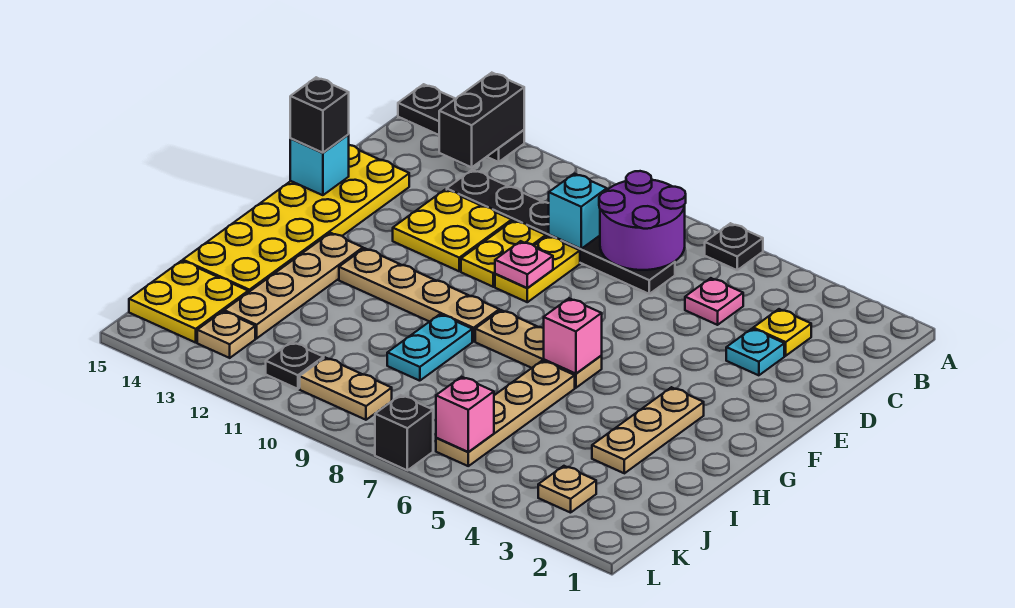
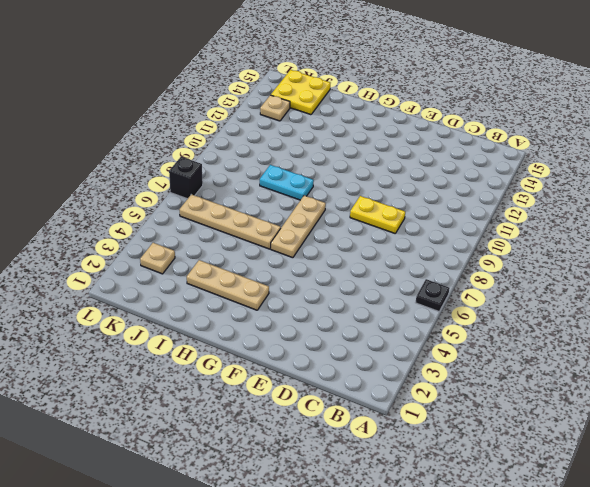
none -> black 1x3 plate [398,84,524,162]
none -> yellow 1x1 plate [753,309,811,356]
none -> pink 1x1 plate [685,278,743,325]
none -> black 1x6 plate [447,170,675,294]

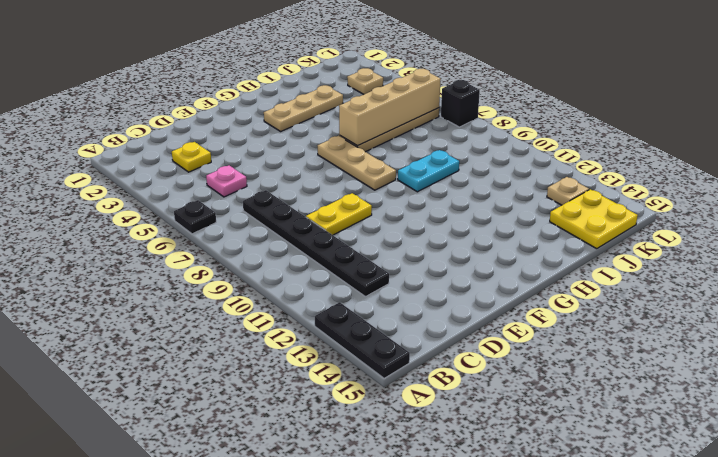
tan 1x4 brick [339,69,441,146] -> pink 1x1 brick [436,377,494,452]
none -> cyan 1x1 plate [726,329,784,375]
none -> yellow 1x2 plate [461,220,546,287]
none -> yellow 2x2 plate [393,189,512,271]
none -> yellow 2x6 plate [183,145,409,292]

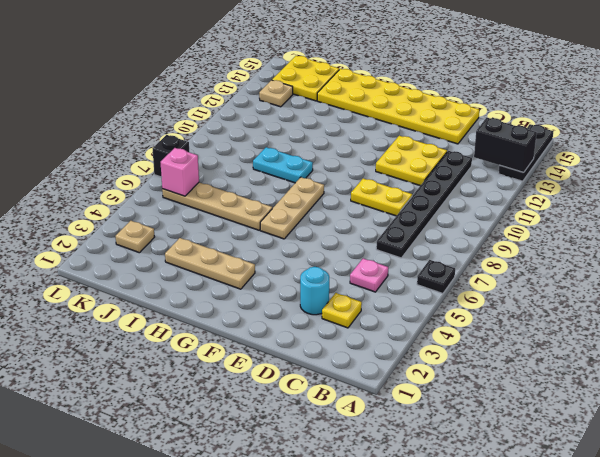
cyan 1x1 round brick [300,267,329,315] -> cyan 1x1 plate [726,329,784,375]
none -> yellow 1x2 plate [461,220,546,287]
none -> tan 1x4 plate [339,248,499,341]
none -> tan 1x4 plate [224,233,363,338]
none -> tan 1x2 plate [300,358,392,420]

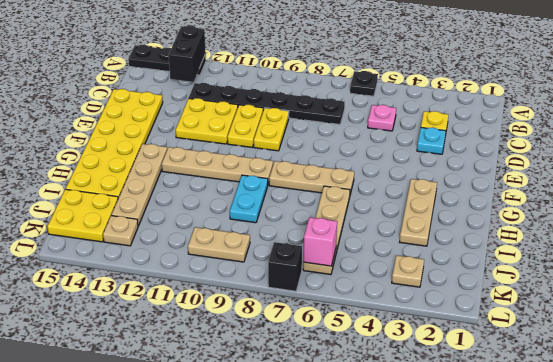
none -> black 1x1 plate [266,342,324,389]
none -> purple 2x2 round brick [599,171,686,270]
none -> cyan 1x1 brick [549,174,607,249]
none -> pink 1x1 plate [495,241,553,288]

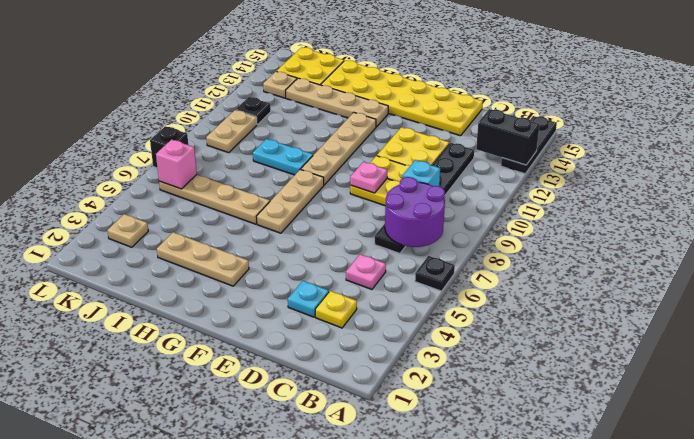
none -> cyan 1x1 brick [290,135,349,195]
none -> pink 1x1 brick [544,298,602,374]
none -> black 1x1 brick [290,77,349,153]

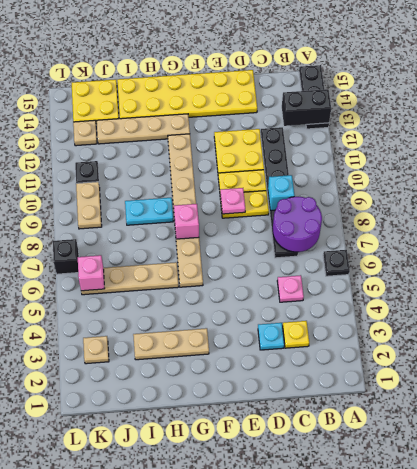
pink 1x1 brick [174,204,199,239] -> pink 1x1 brick moved to [544,298,602,374]
none -> cyan 1x1 brick [290,135,349,195]
none -> black 1x1 brick [290,77,349,153]

